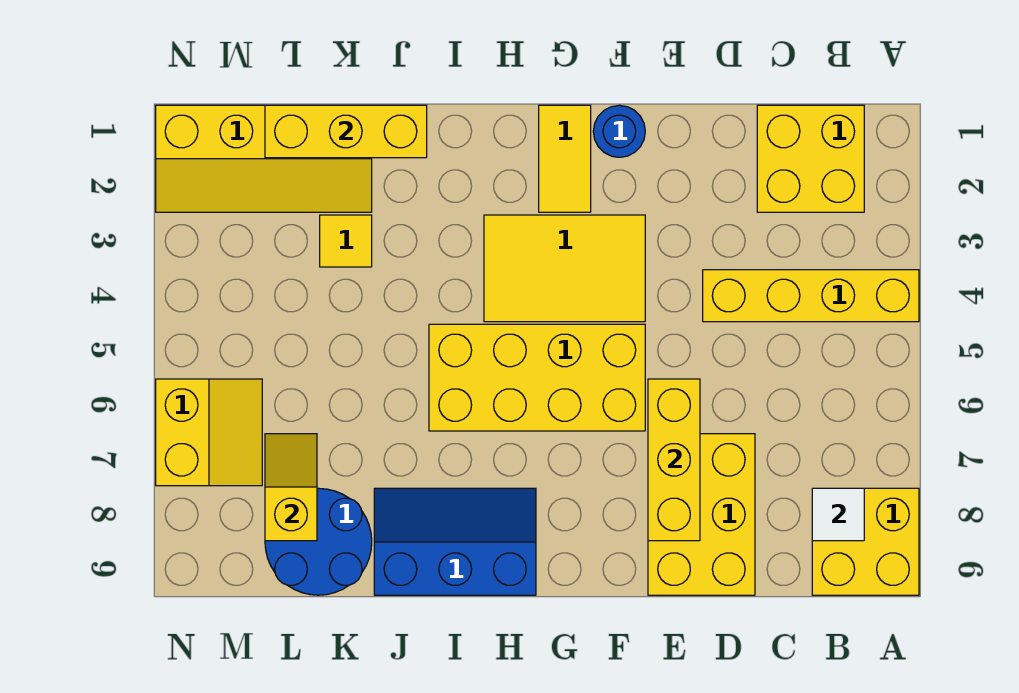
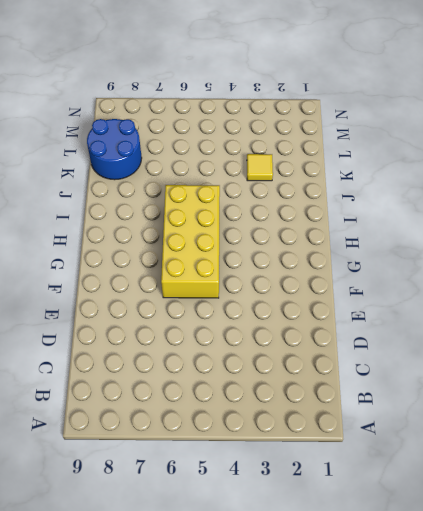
none -> yellow 1x4 brick [703,270,919,322]
none -> yellow 2x2 brick [812,488,919,595]
none -> yellow 2x2 brick [757,105,864,212]

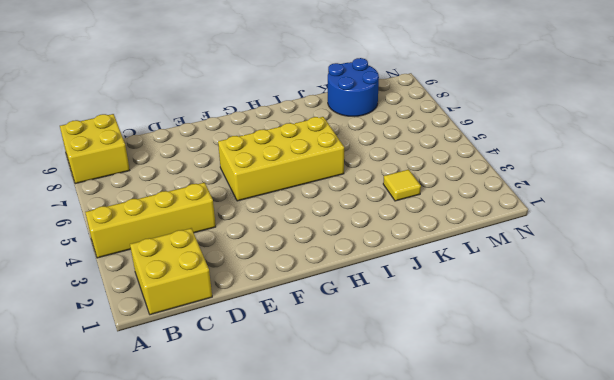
none -> yellow 2x3 brick [648,434,755,595]
none -> blue 1x1 round brick [593,105,645,157]
none -> yellow 2x3 tile [484,215,645,322]

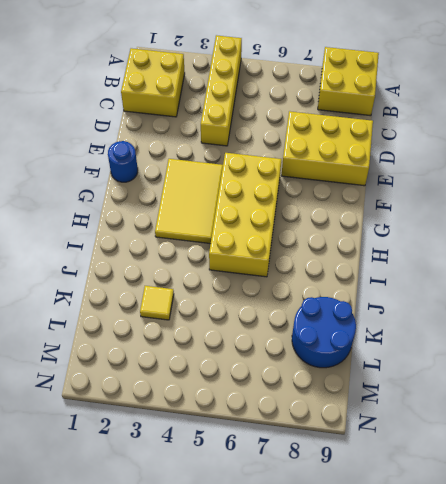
none -> yellow 1x2 tile [539,105,591,212]
none -> blue 2x3 slope [374,488,536,595]
none -> yellow 2x4 slope [156,105,372,212]

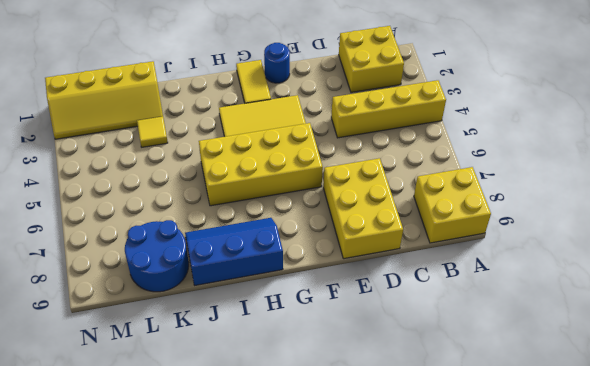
none -> yellow 2x2 slope [156,379,262,486]
none -> white 1x1 tile [812,488,864,541]
none -> yellow 1x3 brick [648,379,700,541]

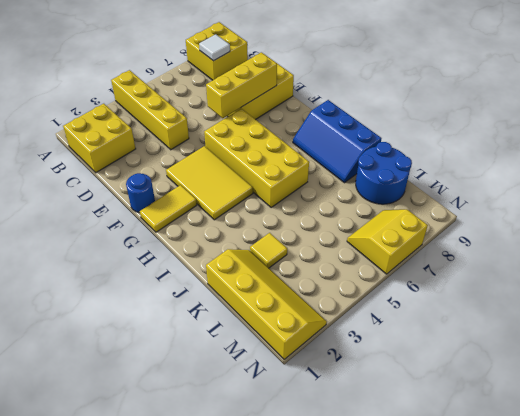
none -> yellow 1x3 brick [265,105,427,158]
none -> yellow 1x2 slope [265,434,317,541]

